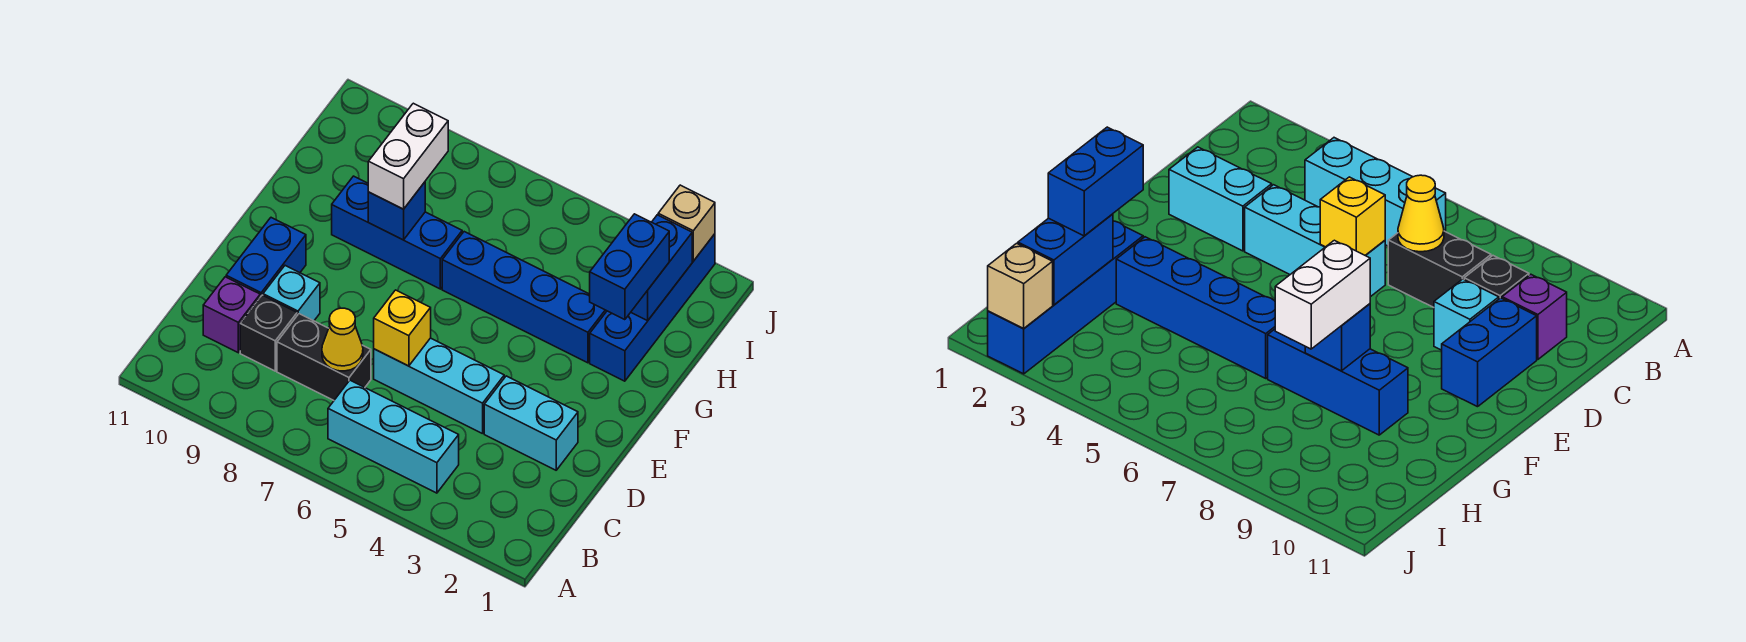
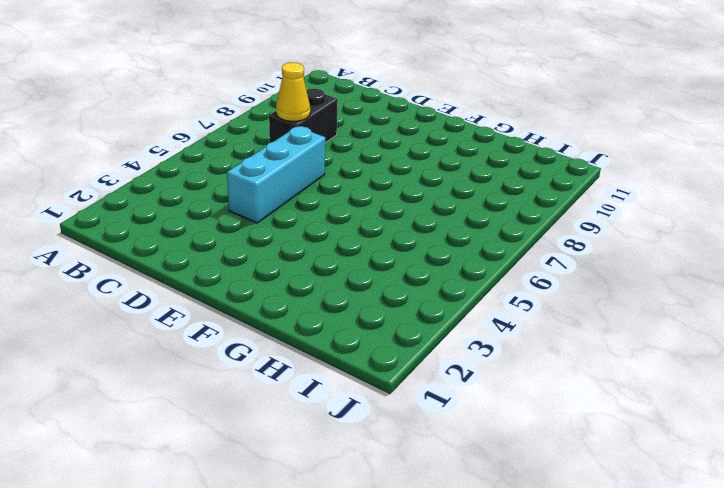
none -> cyan 1x3 brick [328,380,459,493]
none -> black 1x1 brick [240,295,297,371]
none -> purple 1x1 brick [203,277,260,353]

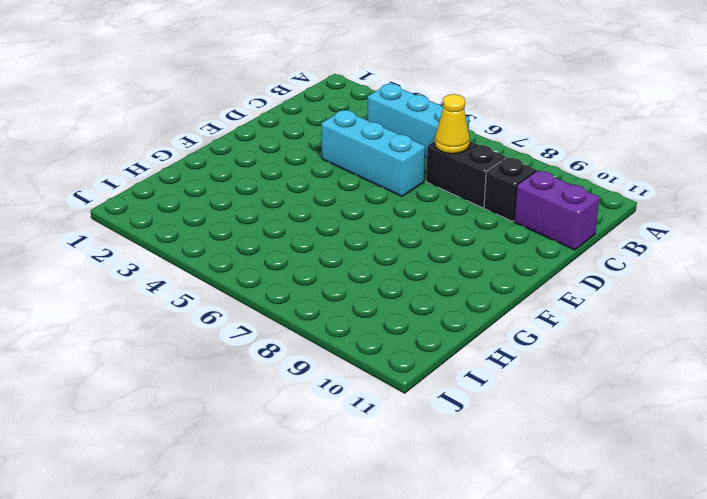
purple 1x2 brick [514,170,599,250] -> purple 1x1 brick [203,277,260,353]
none -> cyan 1x2 brick [484,376,578,470]
none -> cyan 1x1 brick [263,266,320,321]
none -> blue 1x2 brick [226,218,306,297]

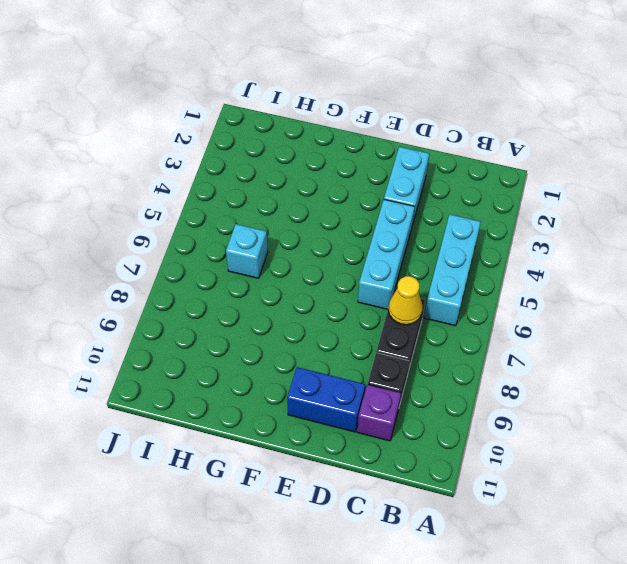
cyan 1x1 brick [226,224,268,278] -> cyan 1x1 brick moved to [263,266,320,321]
none -> blue 1x4 brick [590,234,715,381]
none -> blue 1x4 brick [442,232,607,363]
none -> blue 1x3 brick [332,176,462,289]

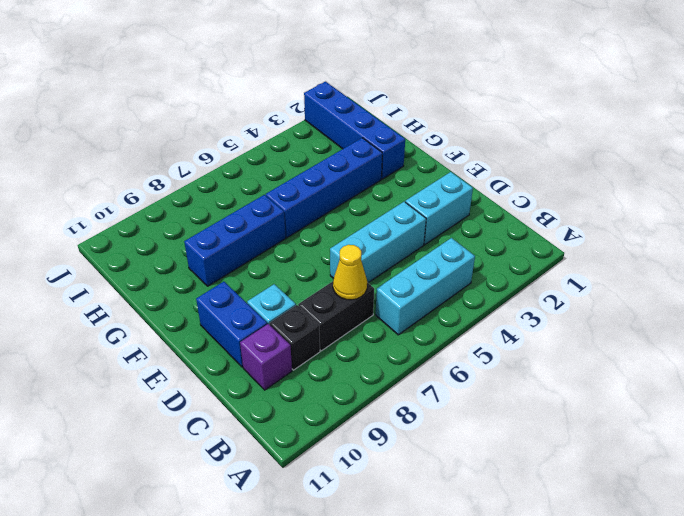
none -> yellow 1x1 brick [374,290,431,366]
none -> blue 1x1 brick [368,182,425,240]
none -> blue 1x2 brick [631,215,692,321]

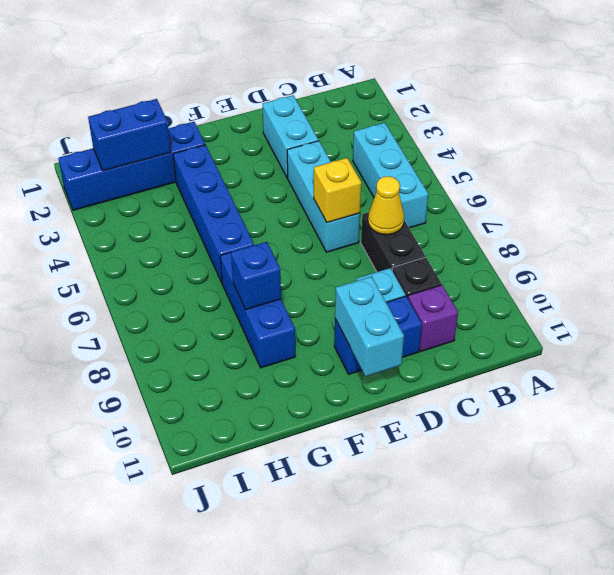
cyan 1x2 brick [335,276,404,376] -> none
none -> tan 1x1 brick [658,185,715,261]
none -> blue 1x2 brick [590,214,669,320]
none -> white 1x2 brick [368,103,448,209]

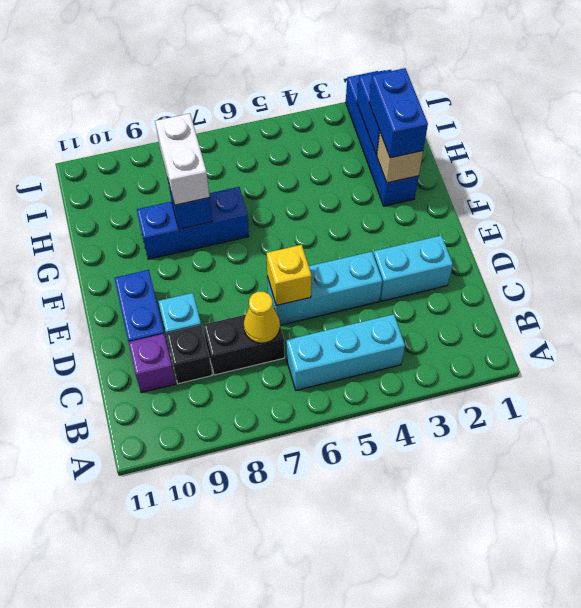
tan 1x1 brick [377,133,423,183] -> tan 1x1 brick moved to [658,185,715,261]
none -> blue 1x4 brick [442,232,607,363]

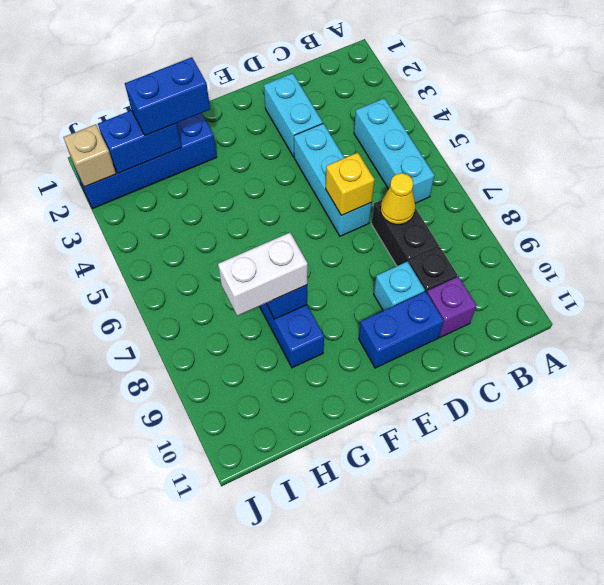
none -> blue 1x4 brick [442,232,607,363]

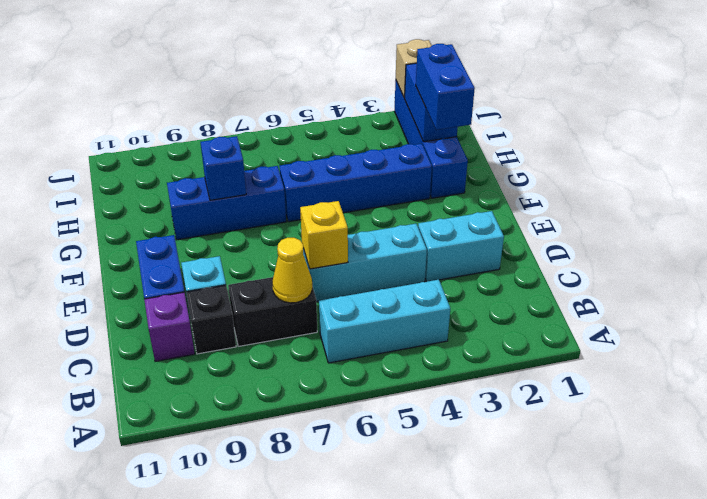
none -> white 1x2 brick [368,103,448,209]

